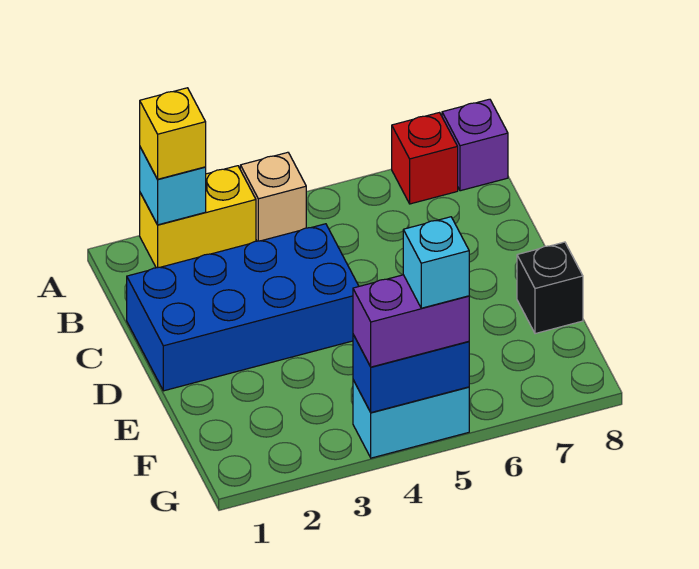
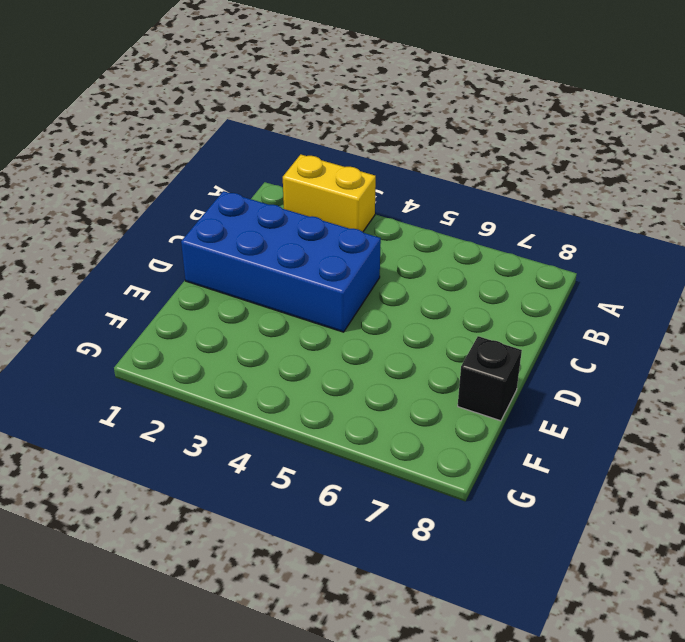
none -> tan 1x1 brick [240,152,306,241]
none -> red 1x1 brick [392,113,458,204]
none -> purple 1x1 brick [442,99,508,191]

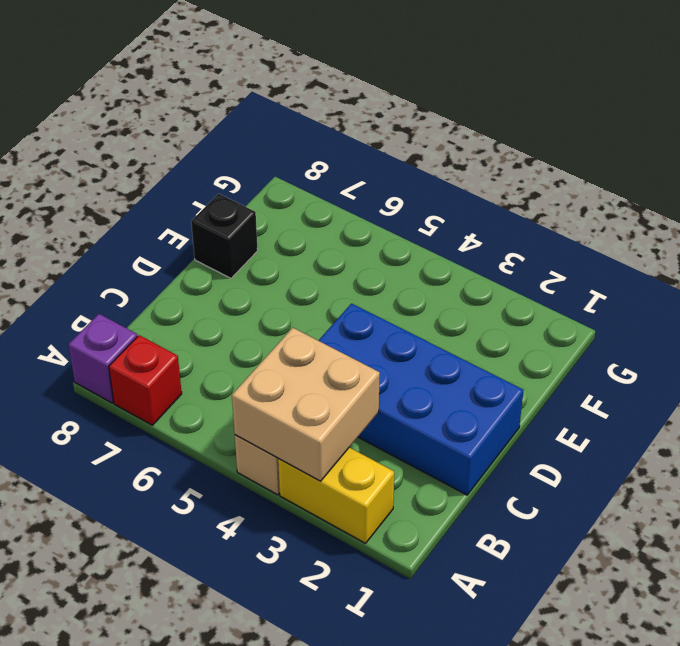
tan 2x2 brick [232,328,380,481] -> none
none -> cyan 1x2 brick [353,380,469,458]
none -> cyan 1x1 brick [140,147,206,225]
none -> blue 1x2 brick [353,335,469,413]

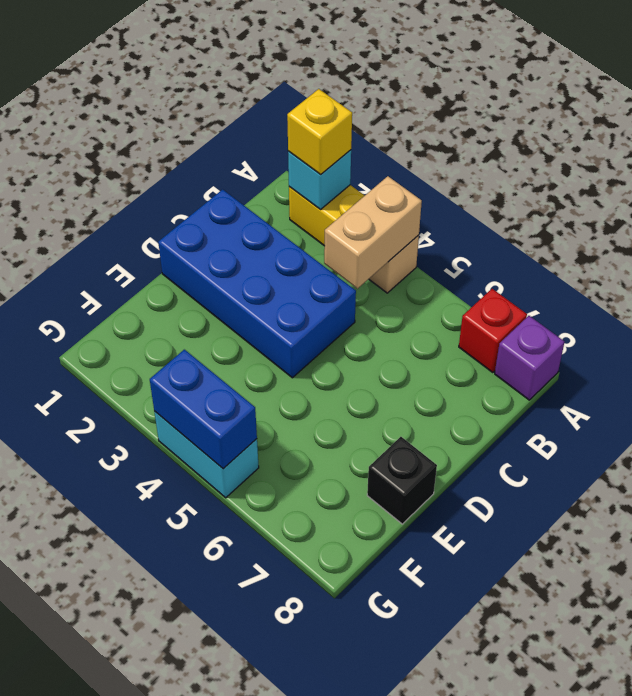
tan 1x2 brick [324,176,422,289] -> none
none -> purple 1x2 brick [353,275,469,367]
none -> cyan 1x1 brick [403,217,469,308]

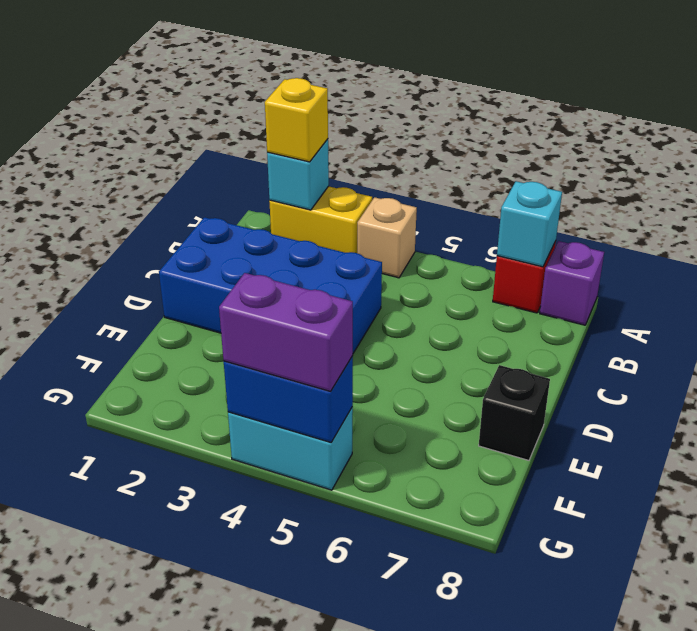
cyan 1x1 brick [497,181,562,267] -> cyan 1x1 brick moved to [403,217,469,308]

